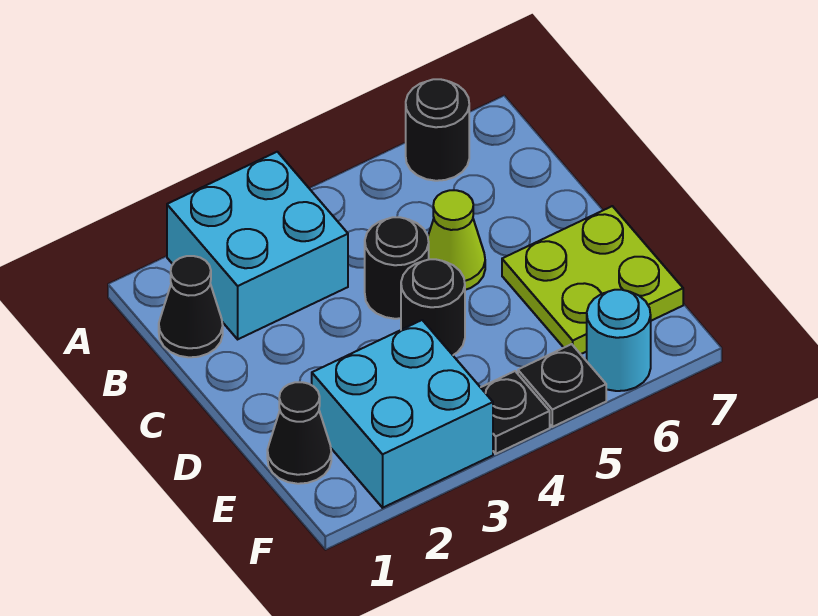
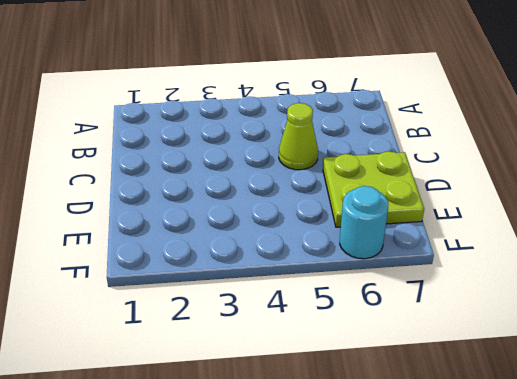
none -> cyan 2x2 brick [167,152,348,339]
none -> black 1x1 round brick [406,79,469,181]
none -> black 1x1 cone [159,256,223,357]

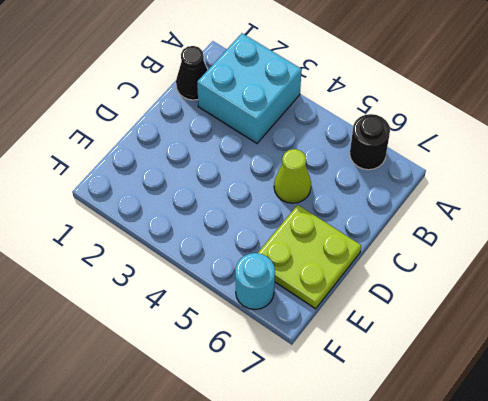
none -> black 1x1 round brick [365,217,429,319]
none -> black 1x1 round brick [401,259,465,355]
none -> black 1x1 cone [267,382,331,484]

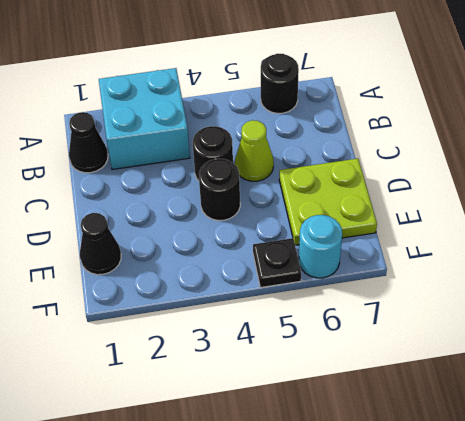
none -> cyan 2x2 brick [312,320,493,508]
none -> black 1x1 plate [481,371,550,454]

